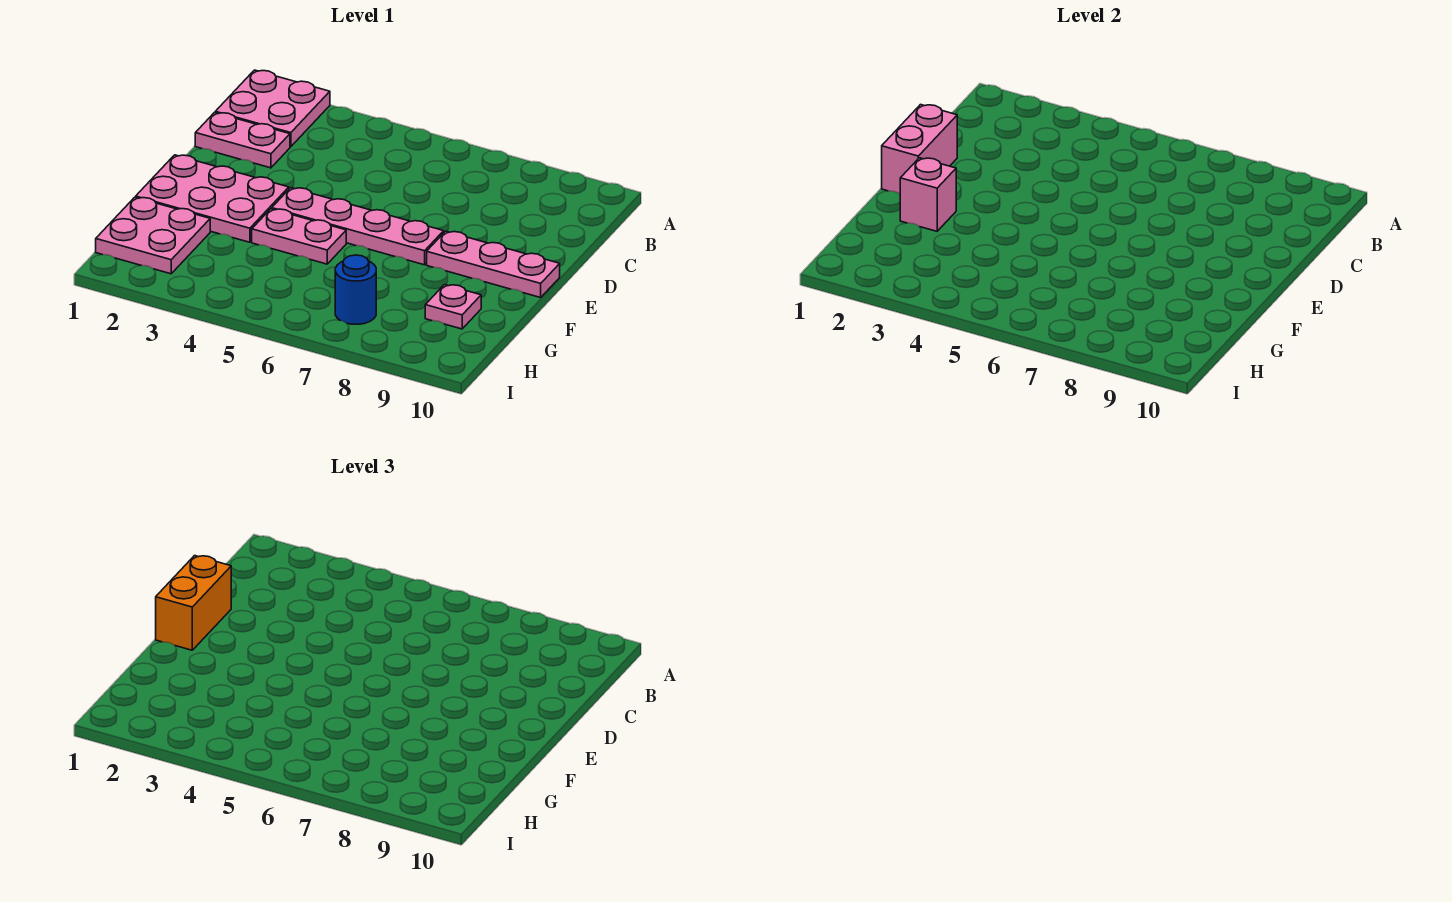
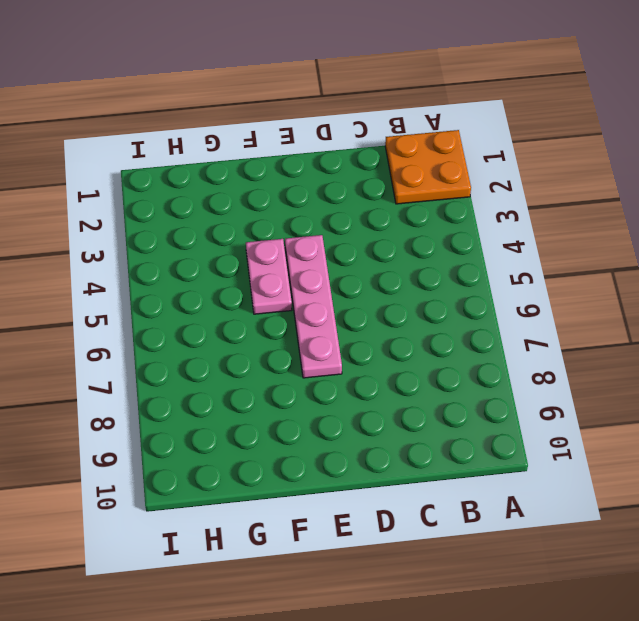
orange 2x2 plate [385,130,471,204] -> pink 2x2 plate [215,70,330,147]
none -> pink 1x2 plate [195,113,290,168]
none -> pink 2x3 plate [136,155,289,242]
none -> pink 1x3 plate [427,231,560,298]

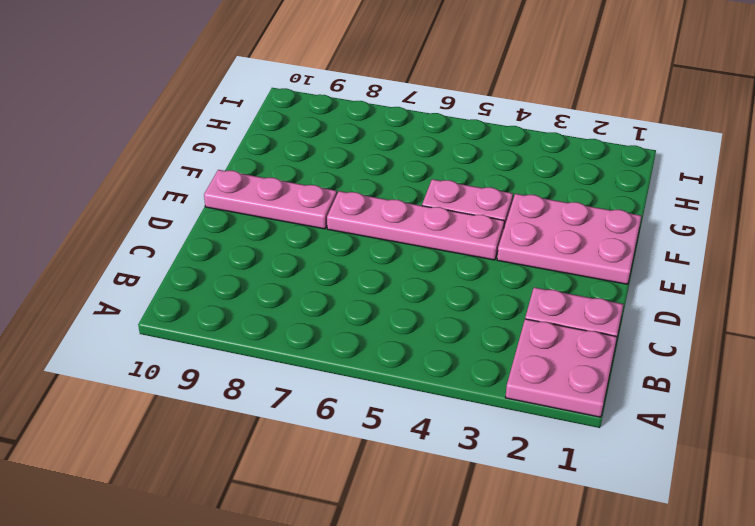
none -> pink 2x2 plate [96,197,210,274]
none -> pink 1x1 plate [425,285,481,329]
none -> blue 1x1 round brick [335,255,376,324]

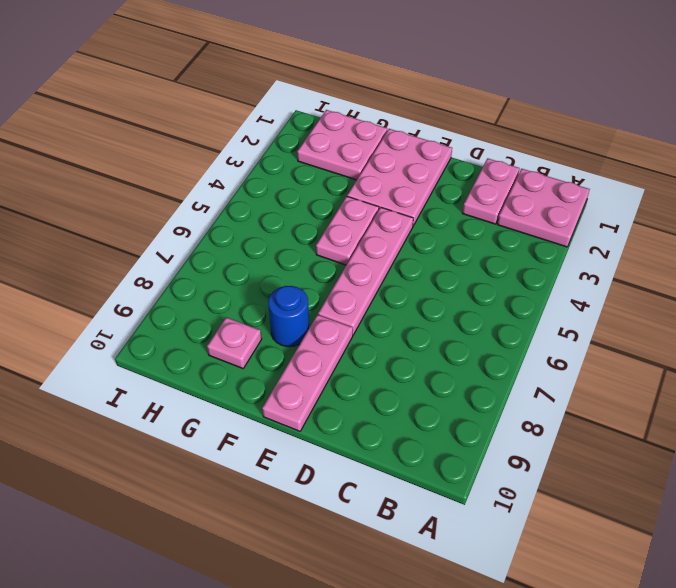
blue 1x1 round brick [268,286,309,347] -> blue 1x1 round brick moved to [335,255,376,324]
none -> pink 1x2 brick [882,105,957,194]
none -> pink 1x1 brick [900,158,956,231]
none -> orange 1x2 brick [156,556,231,650]

